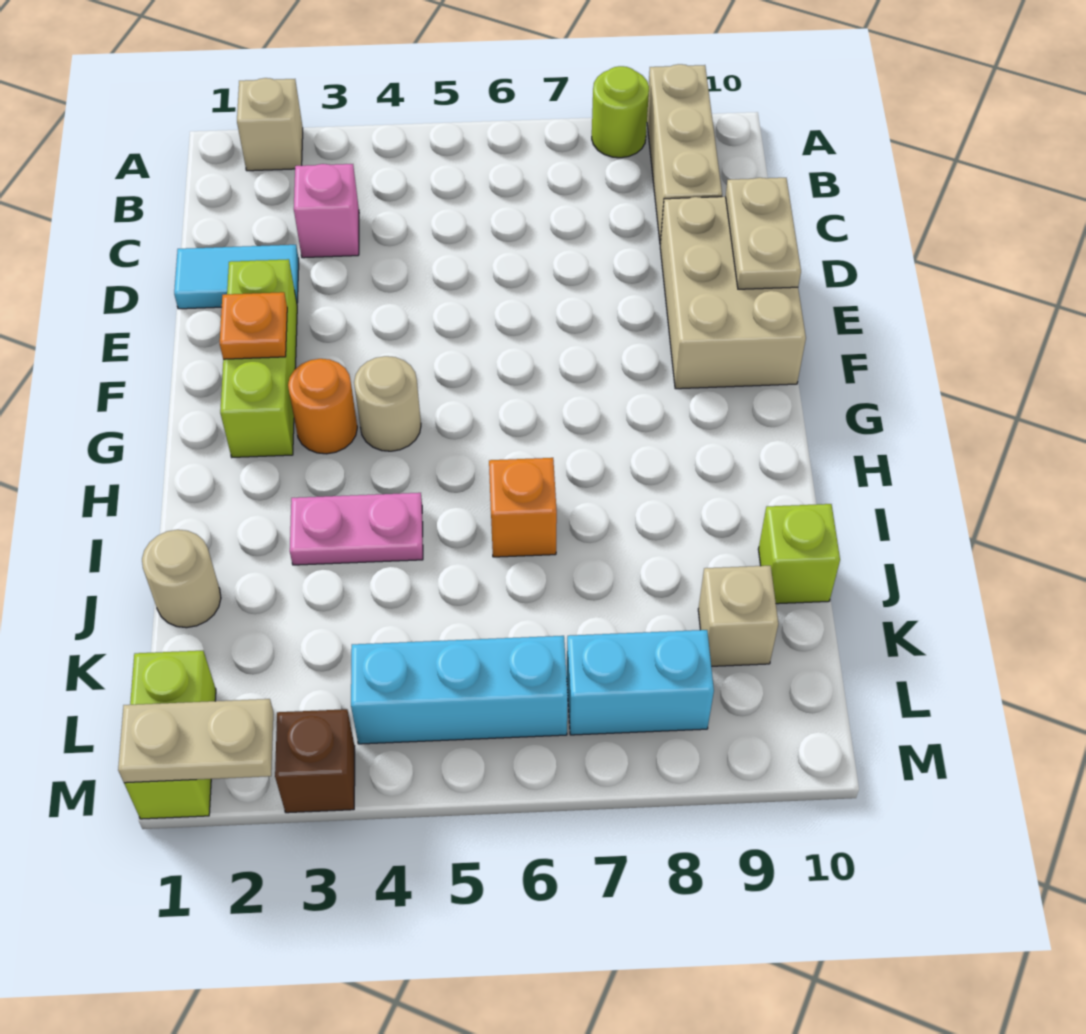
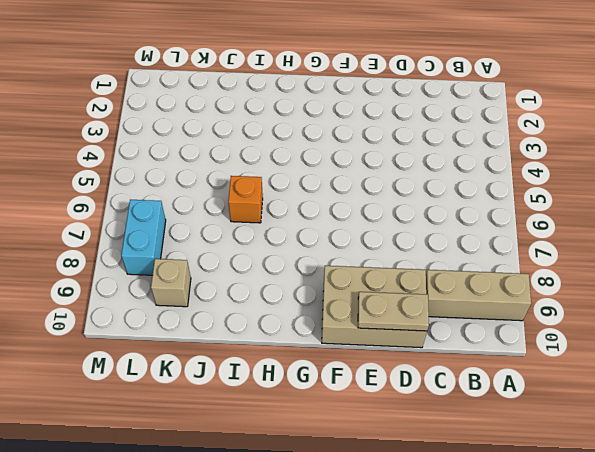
none -> tan 1x1 brick [237,78,303,171]
none -> lime 1x1 round brick [592,66,649,158]
none -> pink 1x1 brick [294,164,359,258]

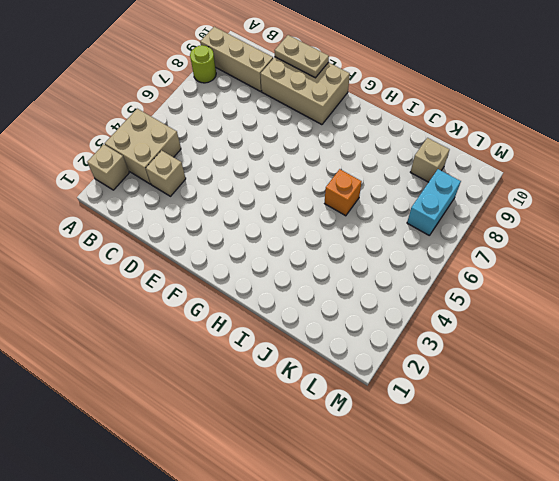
tan 2x2 brick [105,109,181,184] -> none
tan 1x1 brick [146,150,186,196] -> pink 1x1 brick [294,164,359,258]
none -> cyan 1x2 tile [174,245,299,309]
none -> lime 1x3 brick [220,259,297,457]
none -> orange 1x1 round brick [288,359,357,454]

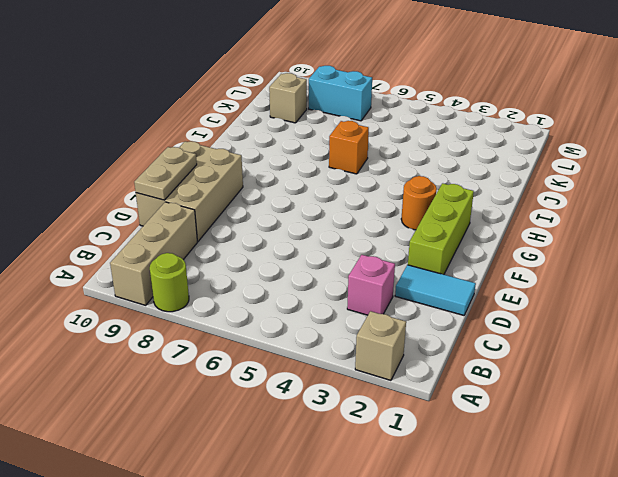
none -> tan 1x1 round brick [354,356,421,451]
none -> pink 1x2 plate [290,493,423,565]
none -> tan 1x1 round brick [142,530,221,628]

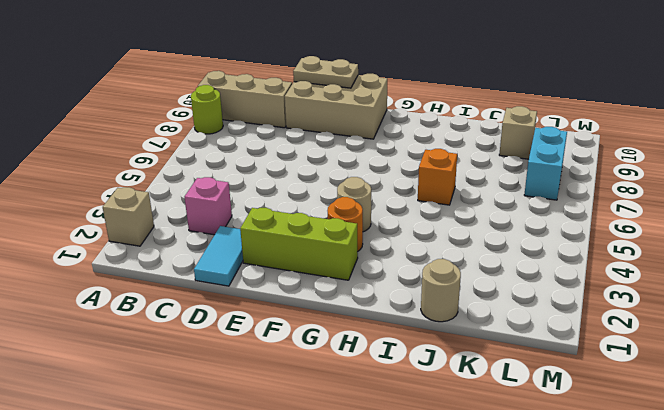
none -> pink 1x2 plate [290,493,423,565]
none -> lime 1x1 brick [758,504,840,604]
none -> lime 1x2 brick [124,651,216,819]

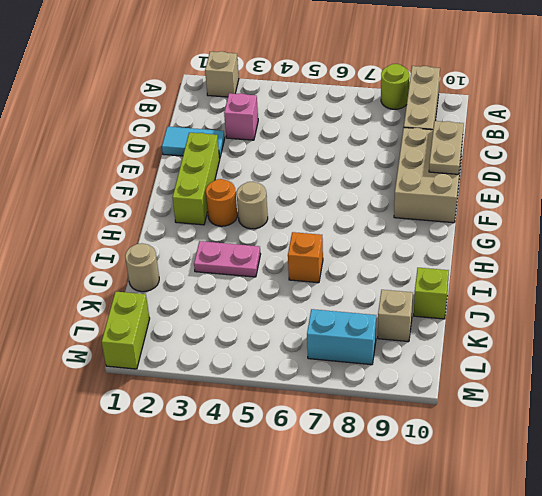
none -> cyan 1x3 brick [351,636,568,744]
none -> brown 1x1 brick [275,709,355,813]
none -> orange 1x1 plate [220,292,287,359]

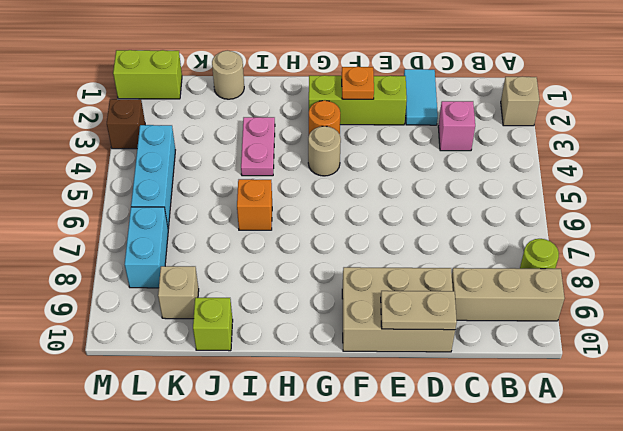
none -> tan 1x2 plate [118,699,273,783]

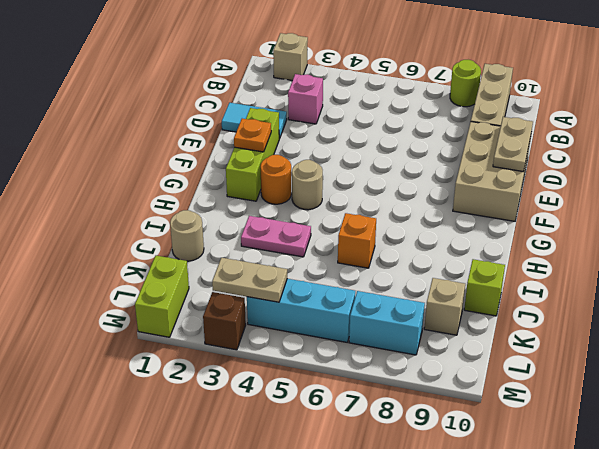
tan 1x2 plate [212,258,287,302] -> tan 1x2 plate moved to [118,699,273,783]

